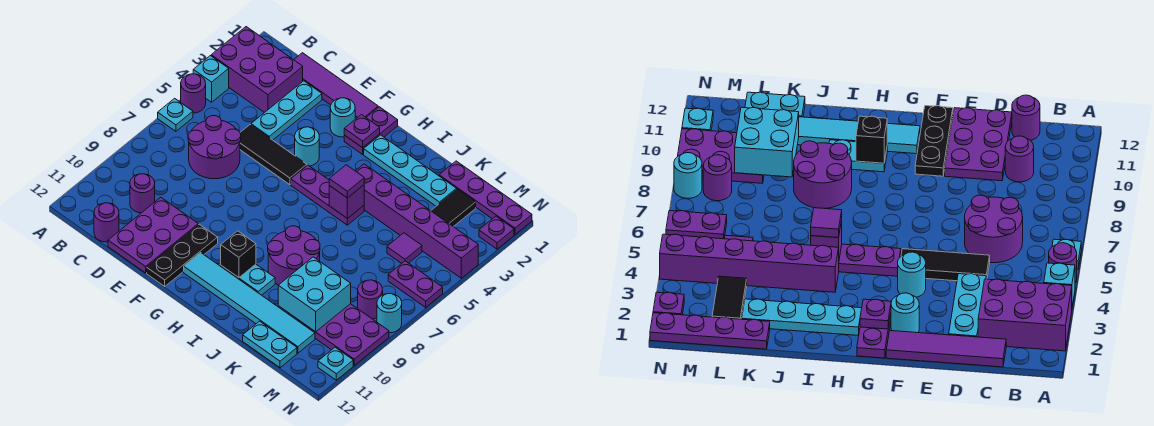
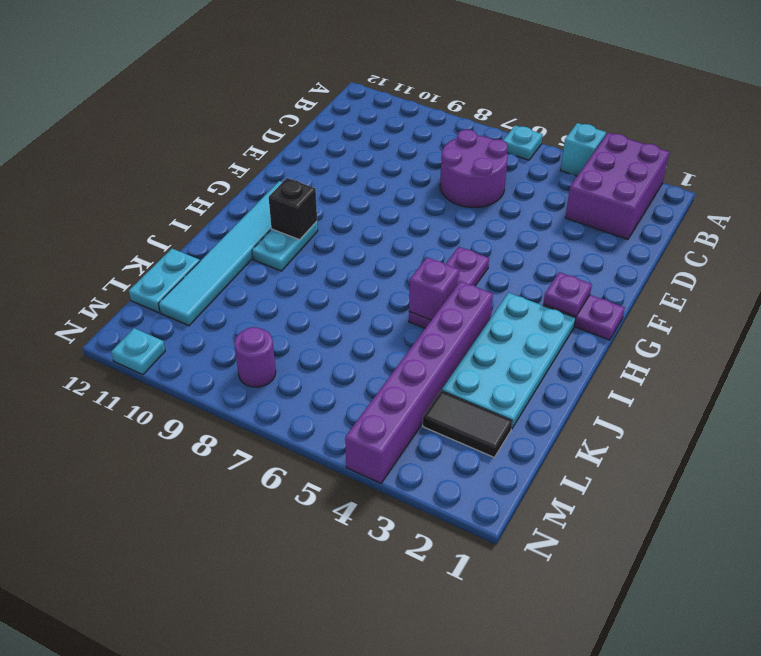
cyan 2x4 plate [442,293,576,429] -> cyan 1x4 plate [364,135,457,206]
none -> purple 1x1 round brick [181,74,206,113]
none -> purple 1x4 tile [294,53,378,119]
none -> purple 1x1 round brick [130,174,155,213]
none -> purple 1x1 round brick [94,203,119,242]

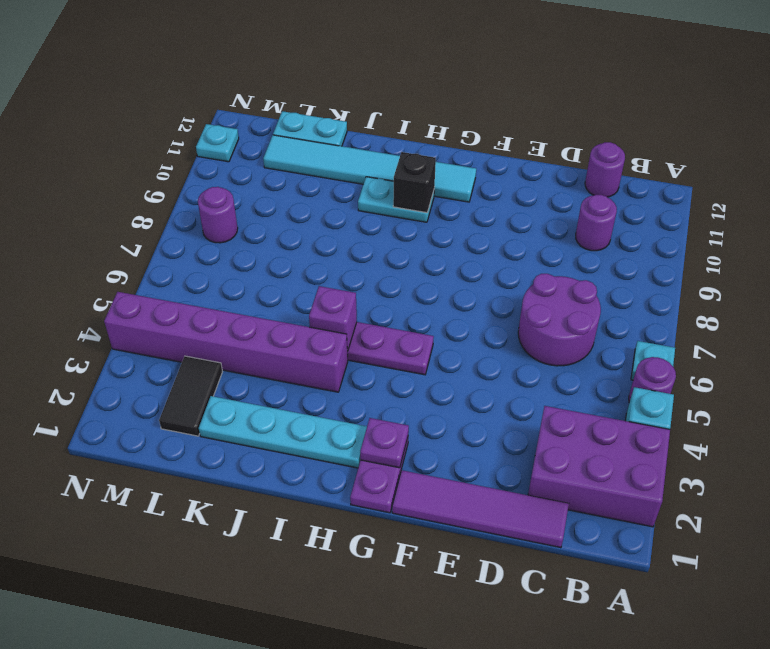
none -> cyan 1x3 plate [251,81,322,140]
none -> black 1x3 tile [240,125,307,185]
none -> purple 2x3 plate [108,197,198,273]
none -> cyan 1x1 round brick [330,98,355,137]

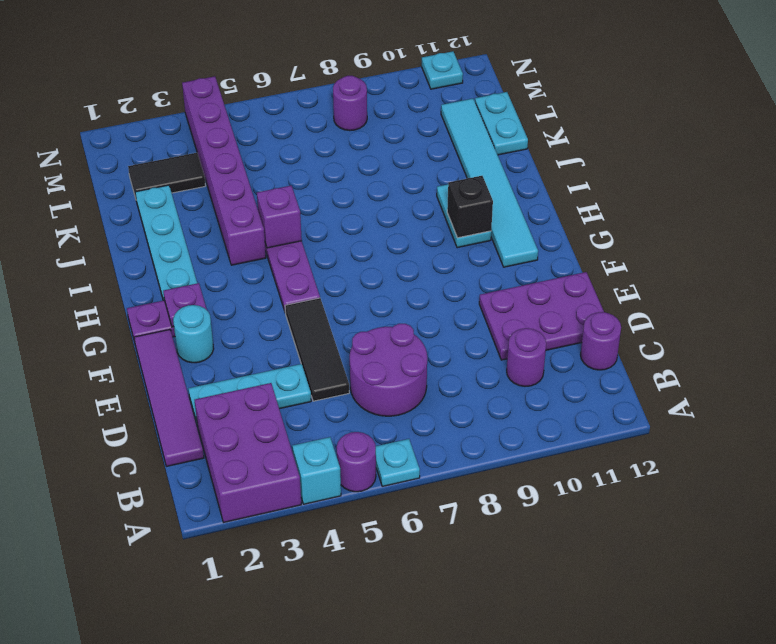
none -> cyan 1x1 round brick [295,127,319,166]
none -> black 1x3 plate [147,224,218,286]
none -> purple 2x2 round brick [268,226,320,285]
none -> purple 1x4 plate [439,161,532,235]

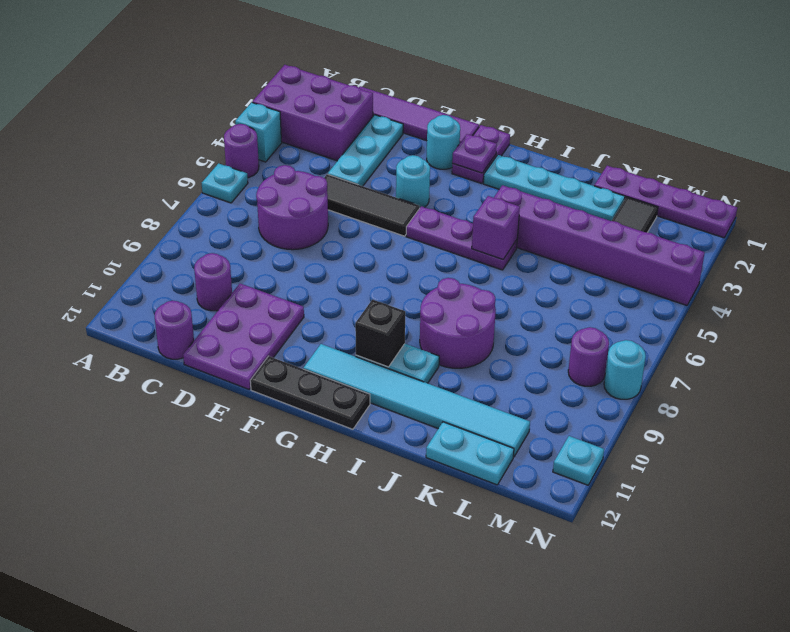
black 1x3 plate [250,356,370,429] -> black 1x3 plate turned to [147,224,218,286]
none -> purple 1x1 tile [387,233,422,263]
none -> purple 2x3 plate [298,304,389,366]
none -> purple 1x2 plate [388,261,443,307]
none -> purple 1x1 plate [479,216,514,249]

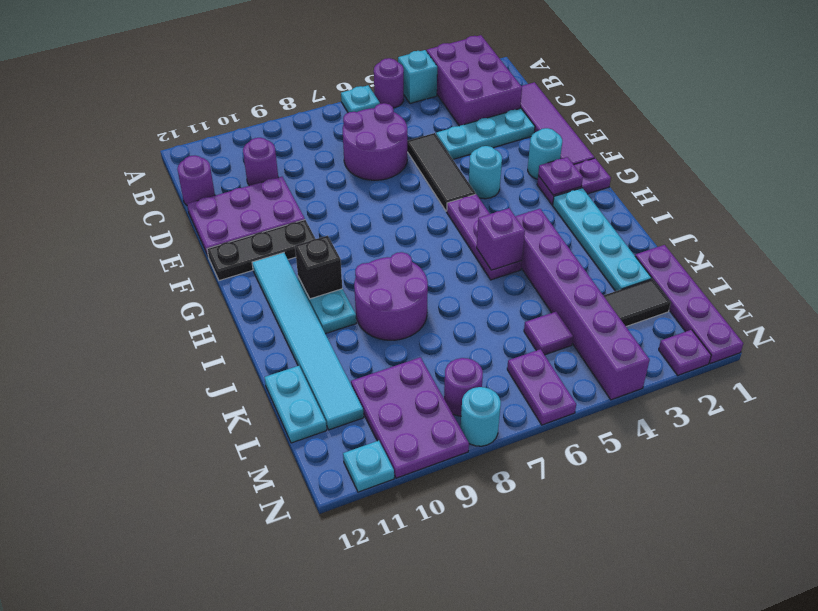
none -> cyan 2x2 brick [278,257,351,332]
none -> purple 1x1 tile [329,165,364,198]

